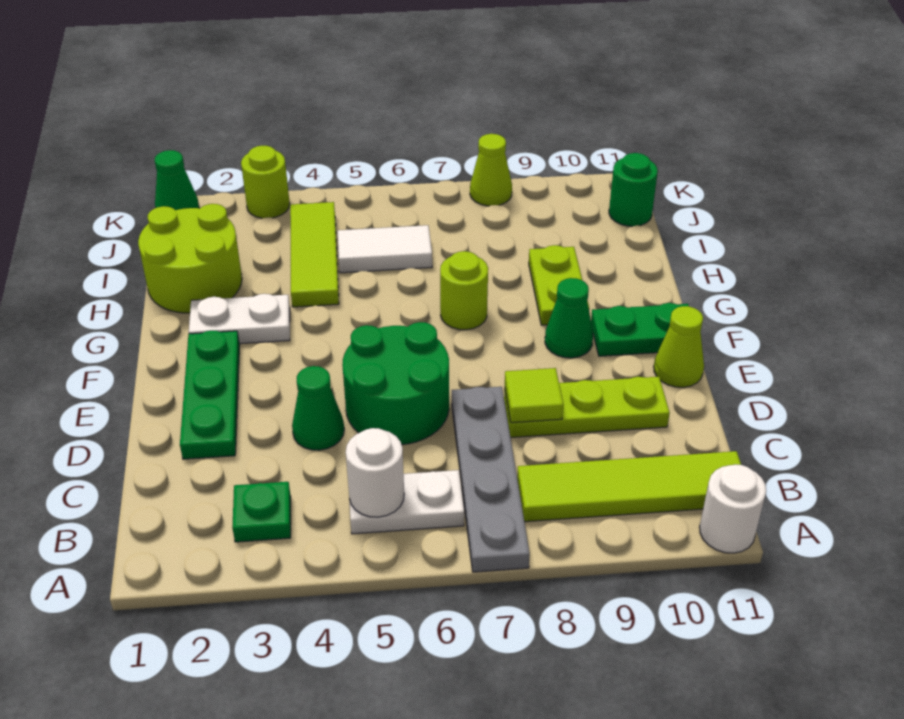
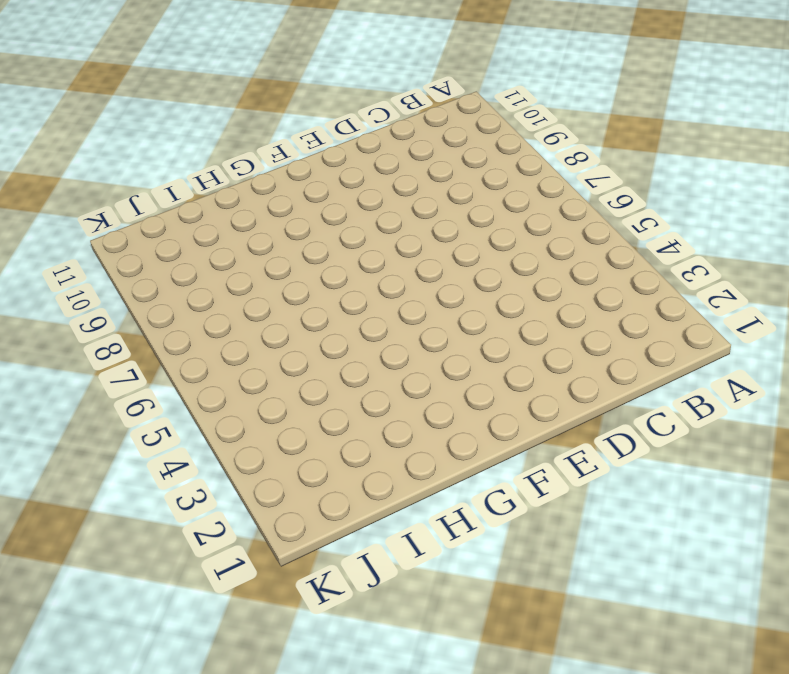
none -> grey 1x4 plate [452,387,530,572]
none -> white 1x1 round brick [700,464,766,553]
none -> green 1x1 plate [232,482,291,542]

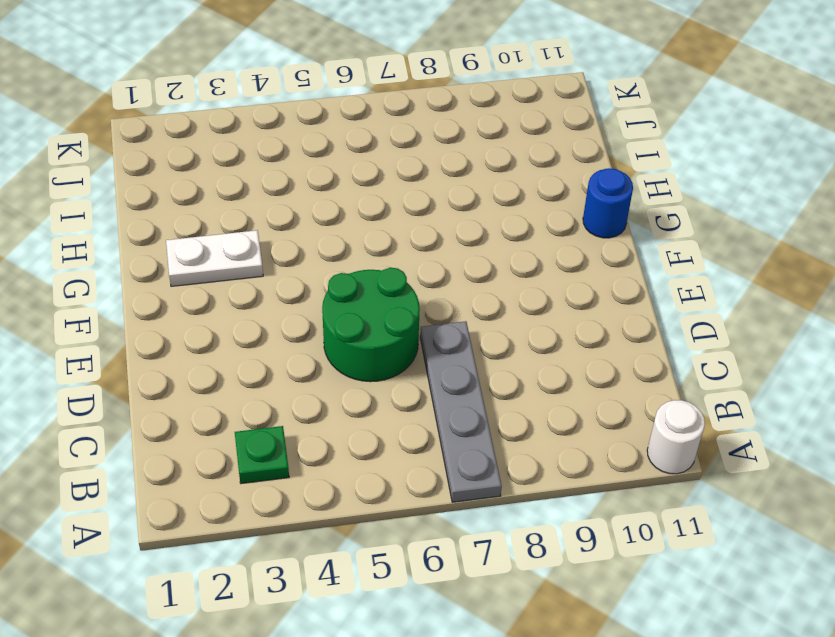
blue 1x1 round brick [583,168,633,238] -> none
none -> white 1x2 plate [350,470,464,534]
none -> lime 1x4 tile [517,451,741,522]
none -> green 1x3 plate [180,331,240,459]

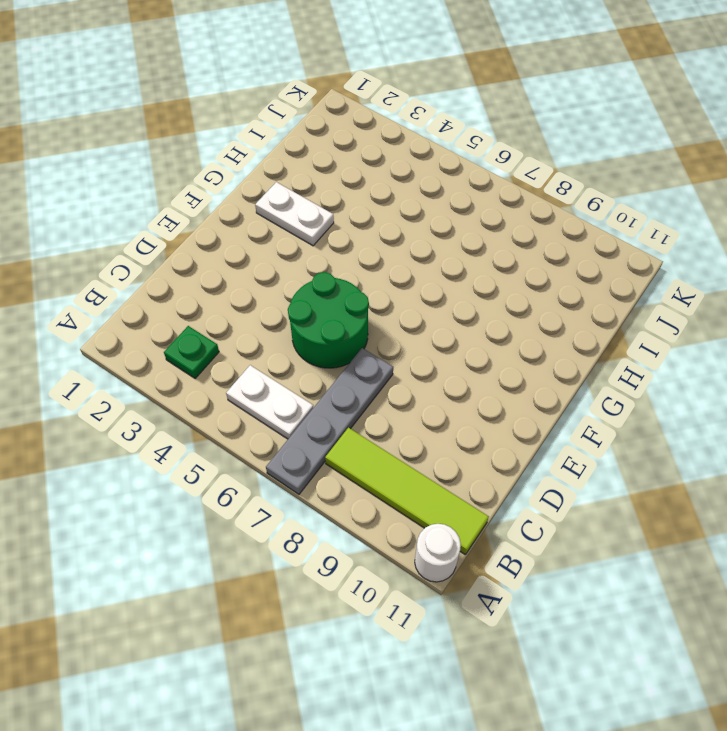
none -> green 1x3 plate [180,331,240,459]
none -> green 1x1 cone [292,366,344,450]
none -> lime 1x3 plate [504,377,670,438]

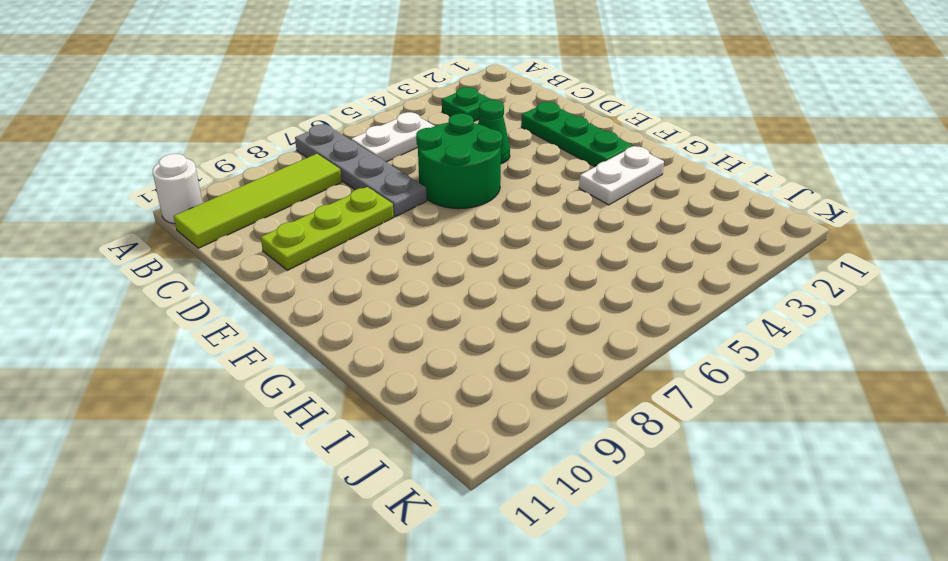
none -> lime 1x1 cone [654,306,704,387]
none -> green 1x1 cone [545,278,593,358]
none -> green 1x2 plate [591,303,689,356]

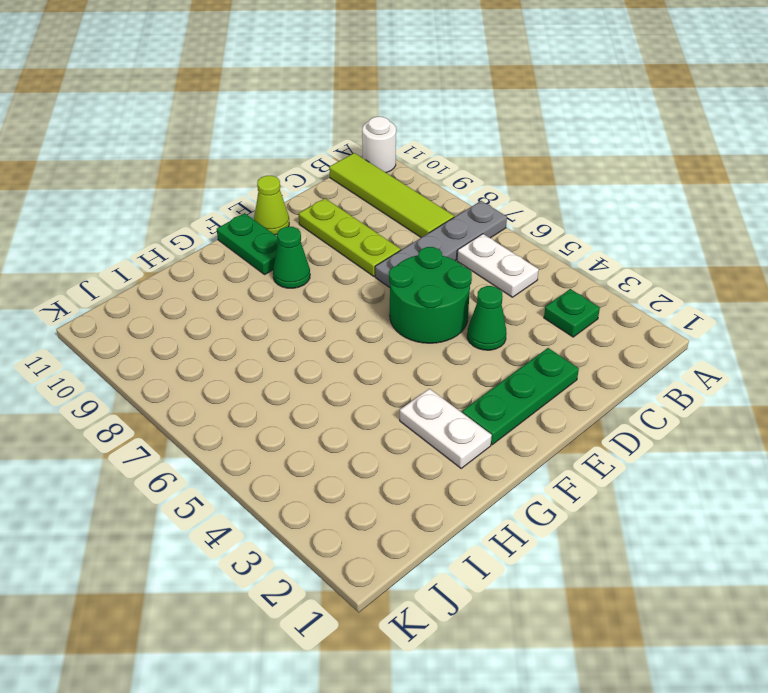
none -> lime 1x1 round brick [440,251,488,330]
none -> lime 1x2 plate [529,245,589,325]
none -> lime 2x2 round brick [138,204,242,313]

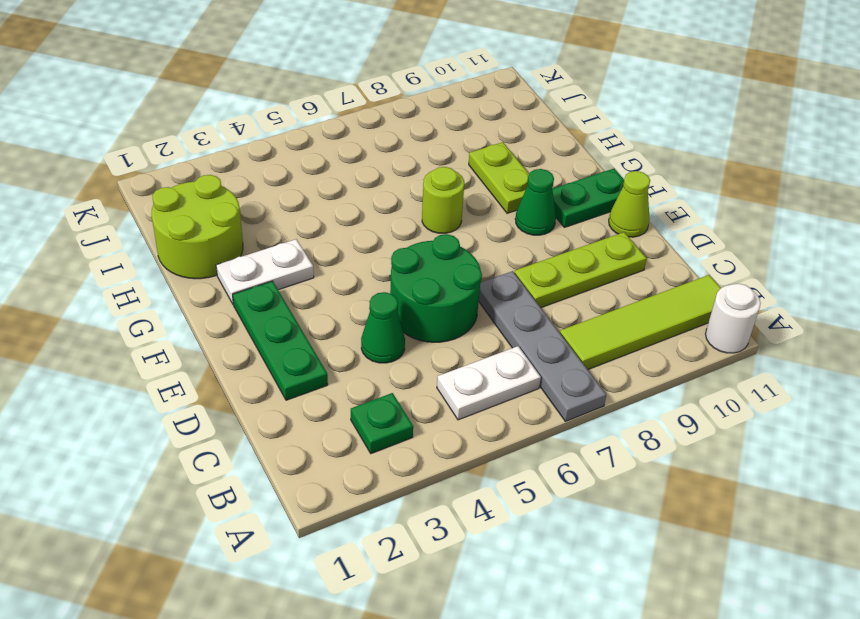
none -> lime 1x3 tile [290,202,339,307]
none -> white 1x2 tile [338,225,432,273]
none -> green 1x1 round brick [609,153,658,226]

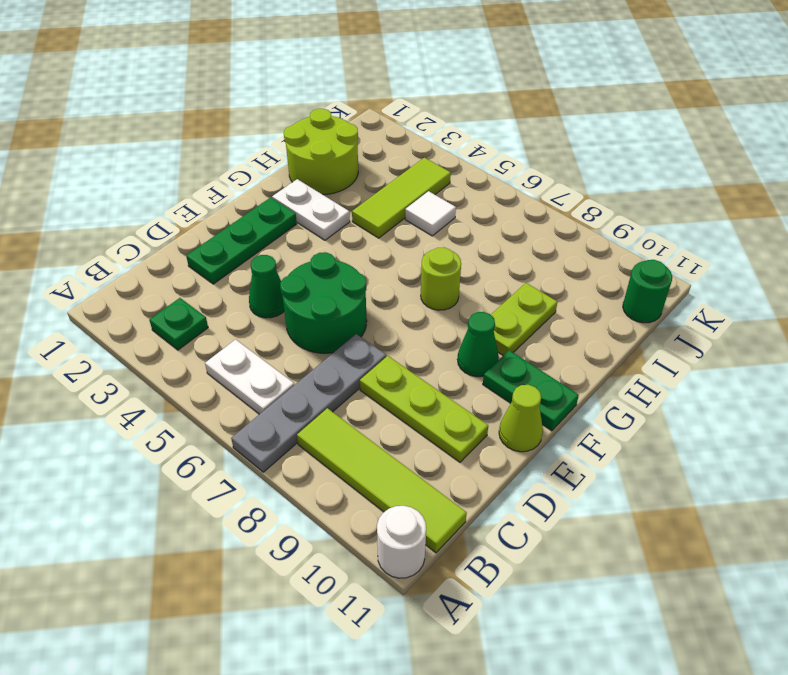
white 1x1 tile [405,191,456,236] -> white 1x2 tile [338,225,432,273]
none -> green 1x1 cone [155,150,199,210]
none -> lime 1x1 round brick [241,146,290,218]
none -> lime 1x1 cone [470,134,512,206]

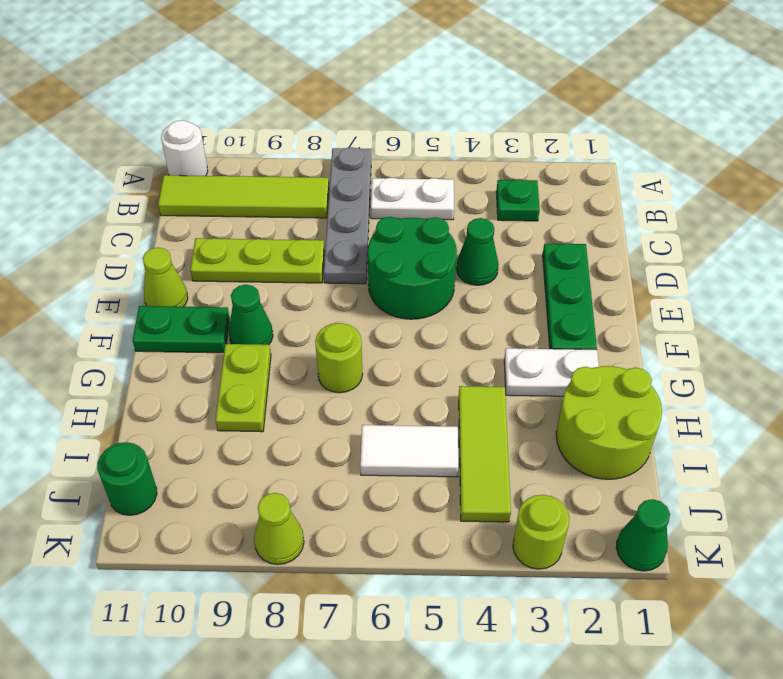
none -> white 1x1 round brick [346,428,404,517]
none -> lime 1x1 tile [505,368,563,423]

